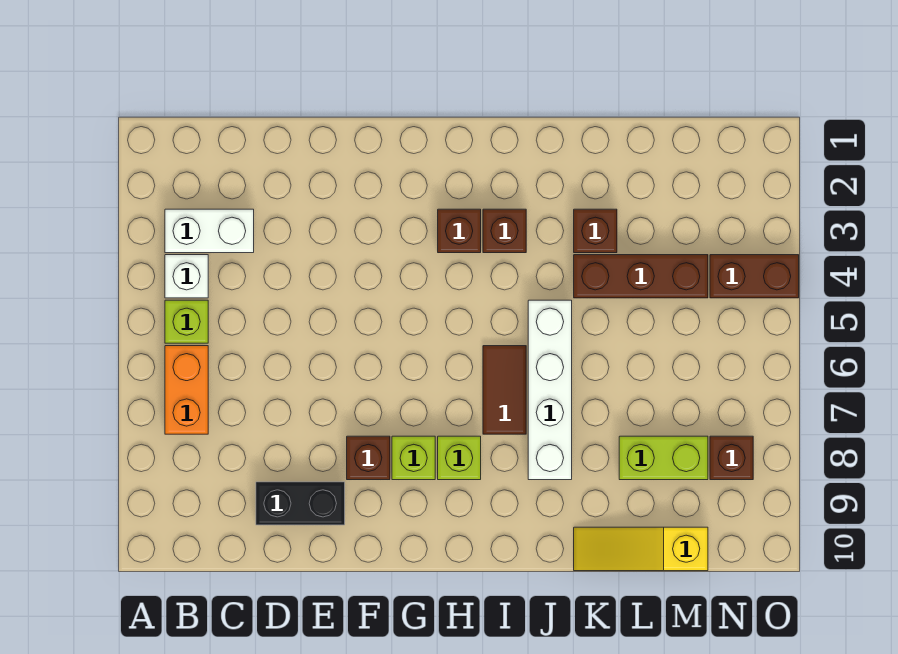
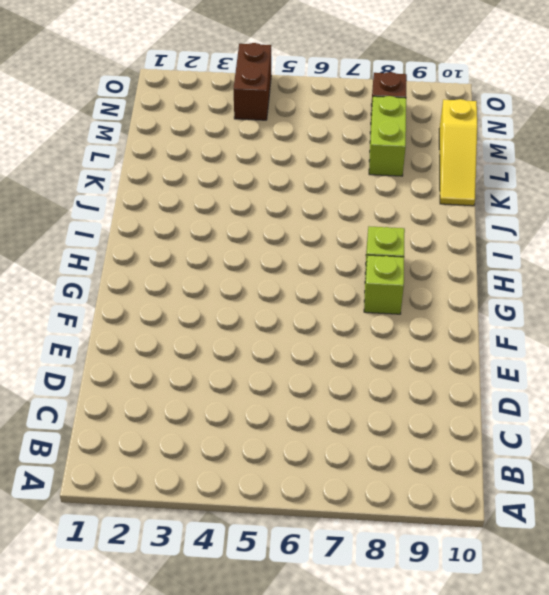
none -> white 1x2 brick [165,209,254,253]
none -> white 1x1 brick [165,255,208,298]
none -> lime 1x1 brick [165,300,208,343]

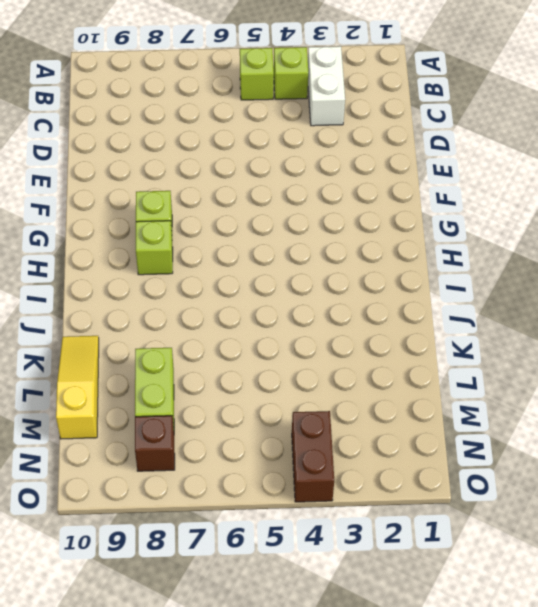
lime 1x1 brick [274,47,308,99] -> white 1x1 brick [165,255,208,298]
none -> orange 1x2 brick [165,346,208,434]
none -> black 1x2 brick [256,482,345,525]
none -> brown 1x1 brick [347,436,390,480]

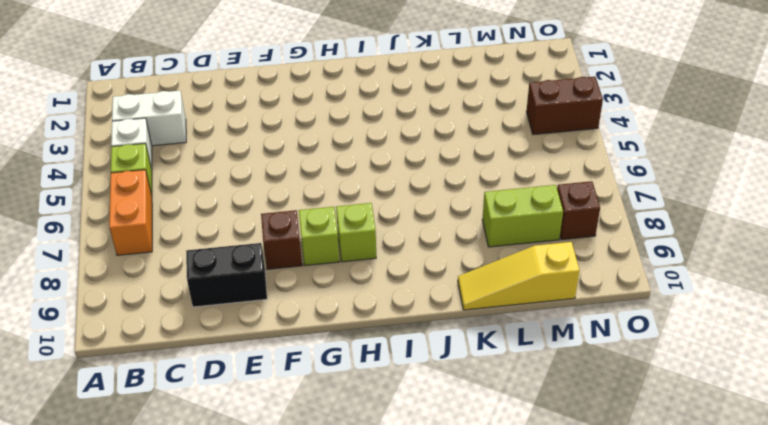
none -> brown 1x1 brick [438,209,481,253]
none -> brown 1x1 brick [483,209,526,253]
none -> brown 1x2 tile [483,346,526,434]

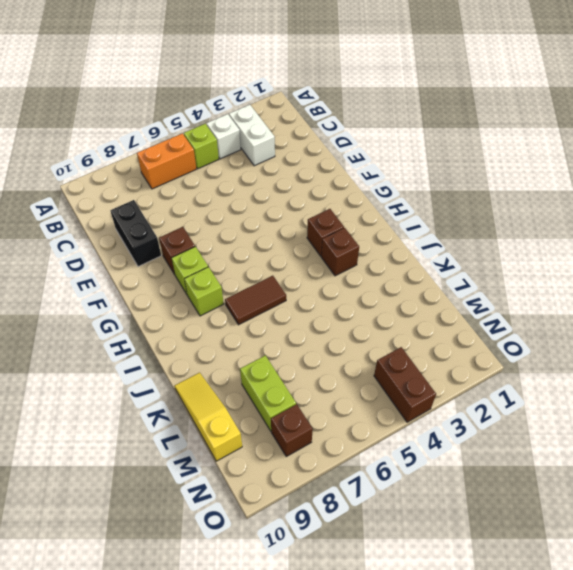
none -> white 1x4 brick [528,300,572,480]
none -> brown 1x1 brick [574,209,617,253]
none -> brown 1x3 brick [574,255,708,298]

